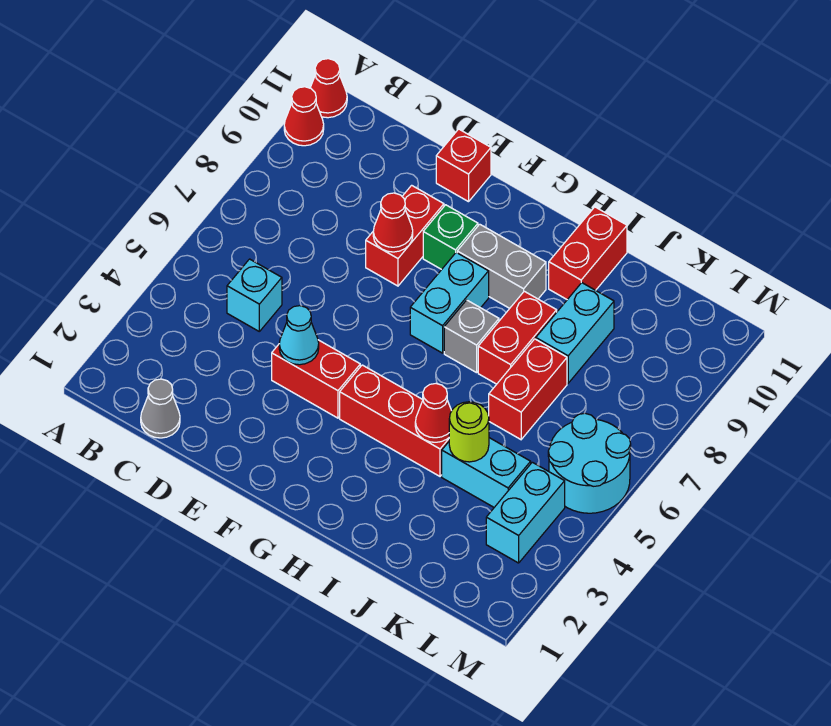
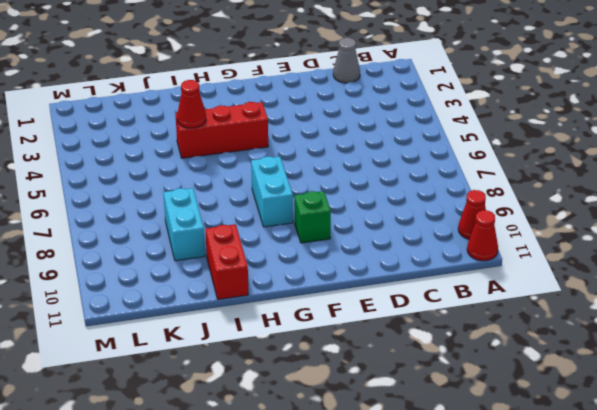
none -> cyan 1x1 brick [227,259,282,331]
none -> red 1x2 brick [272,340,360,418]
none -> red 1x2 brick [366,185,444,286]

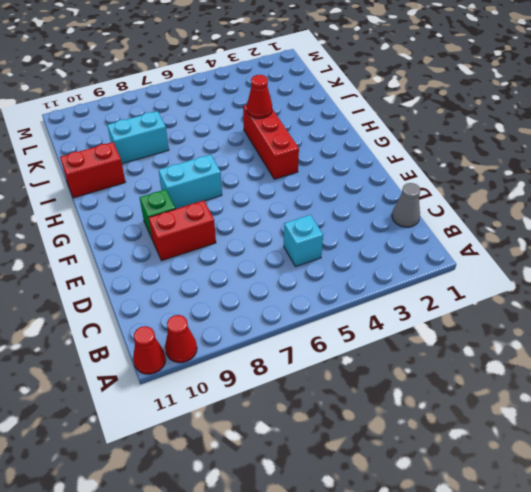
none -> red 1x2 brick [272,340,360,418]
none -> red 1x1 brick [436,129,491,202]
none -> grey 1x2 brick [457,224,546,308]

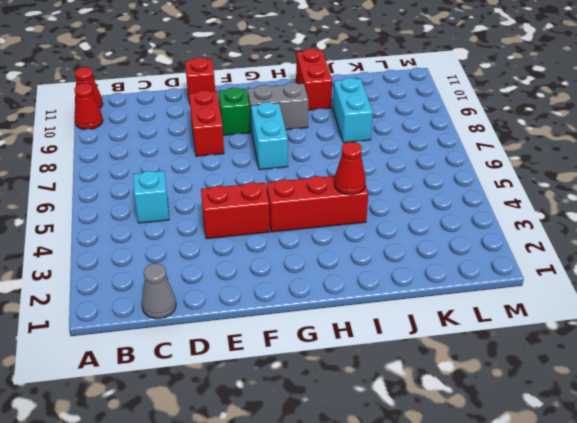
none -> grey 1x1 brick [444,300,499,373]
none -> red 1x2 brick [478,291,557,384]
none -> cyan 1x2 brick [442,438,531,507]

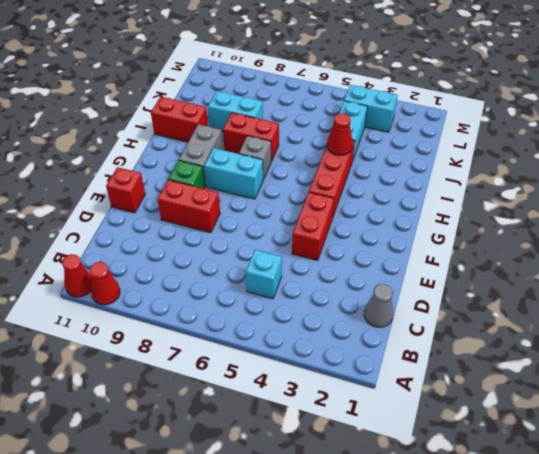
none -> red 1x2 brick [489,339,567,439]
none -> cyan 2x2 round brick [548,413,631,513]
none -> cyan 1x1 cone [279,306,319,365]

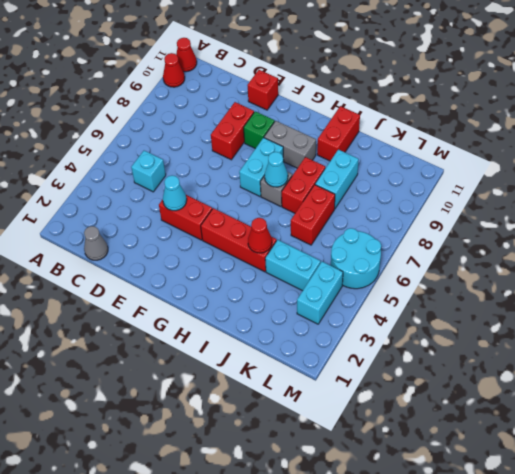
cyan 1x1 cone [265,152,288,187] -> none
none -> red 1x1 cone [373,193,413,252]
none -> lime 1x1 round brick [449,402,489,462]

